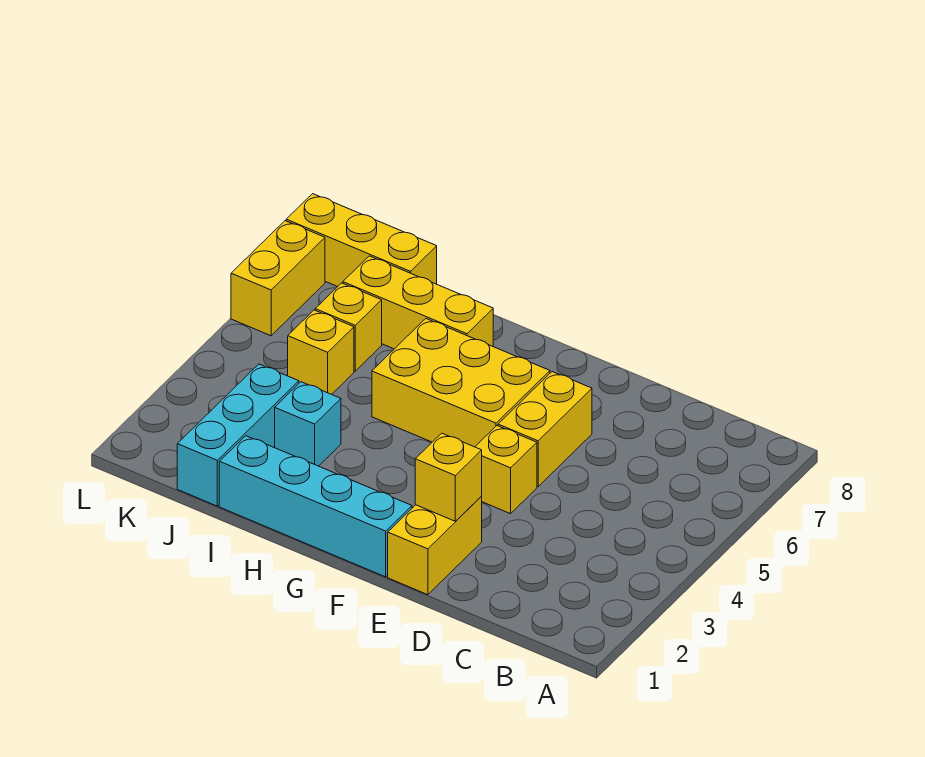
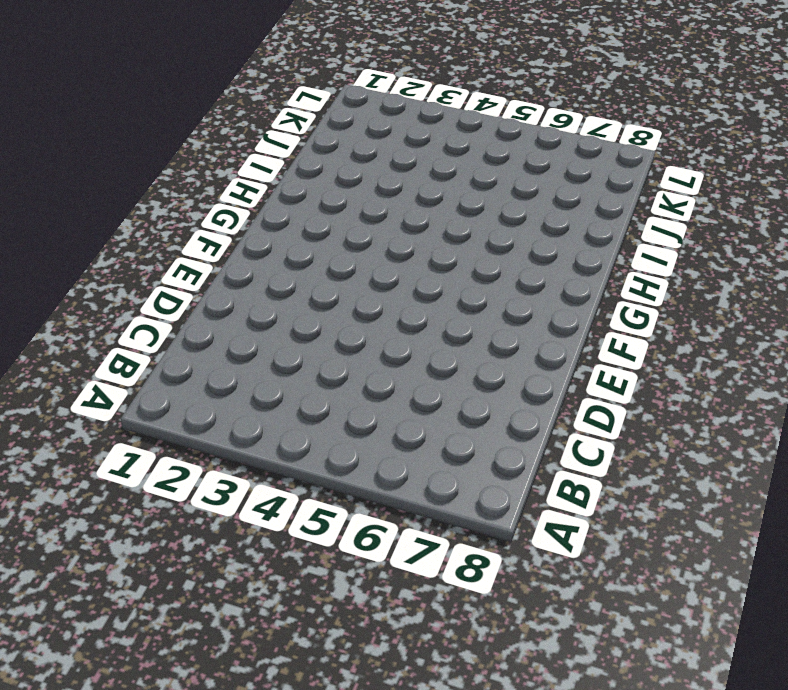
none -> yellow 1x2 brick [388,497,482,595]
none -> yellow 1x1 brick [475,426,537,514]
none -> yellow 1x2 brick [498,372,592,487]

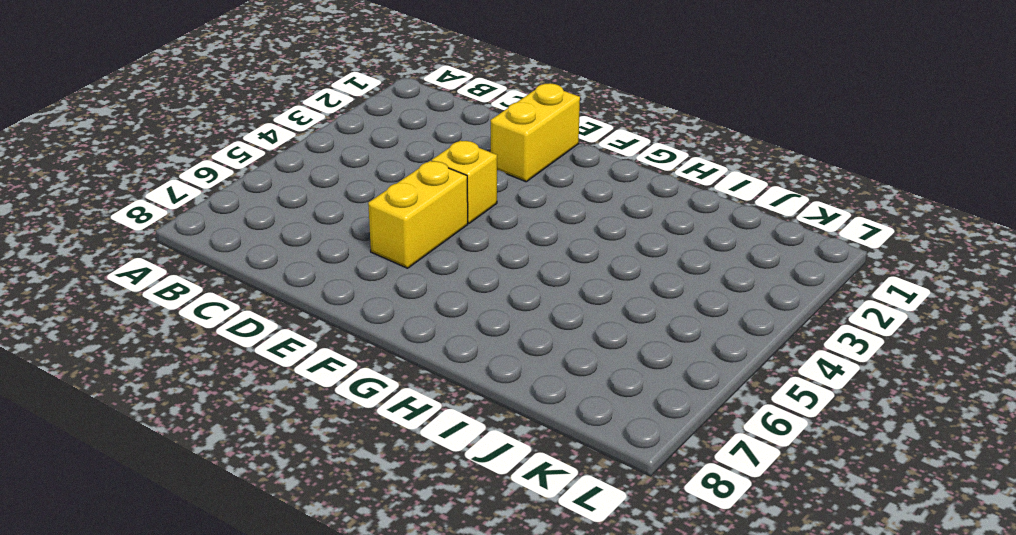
none -> cyan 1x4 brick [219,436,412,577]
none -> yellow 2x3 brick [372,319,550,447]
none -> yellow 1x3 brick [343,256,493,349]

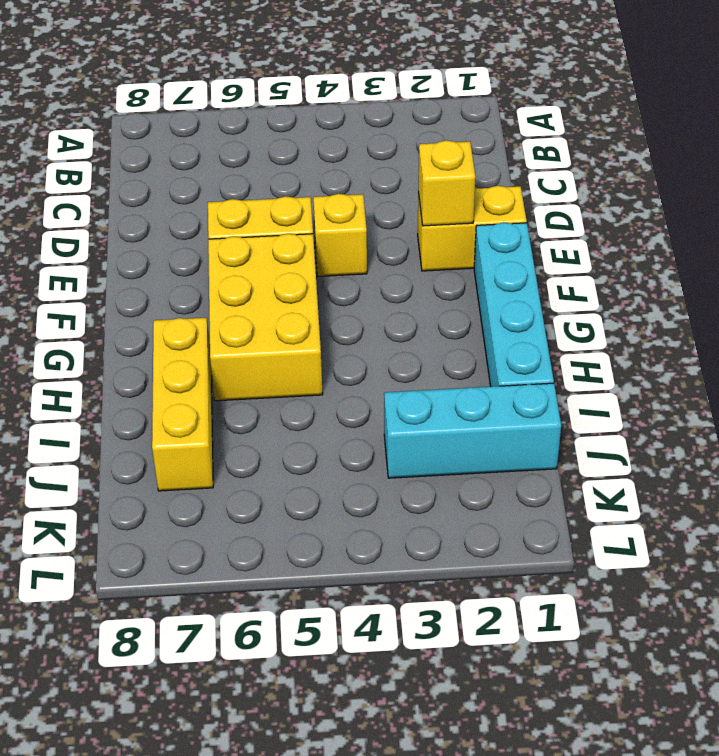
none -> cyan 1x1 brick [275,382,341,466]
none -> yellow 1x1 brick [288,310,354,394]
none -> yellow 1x1 brick [315,283,382,371]

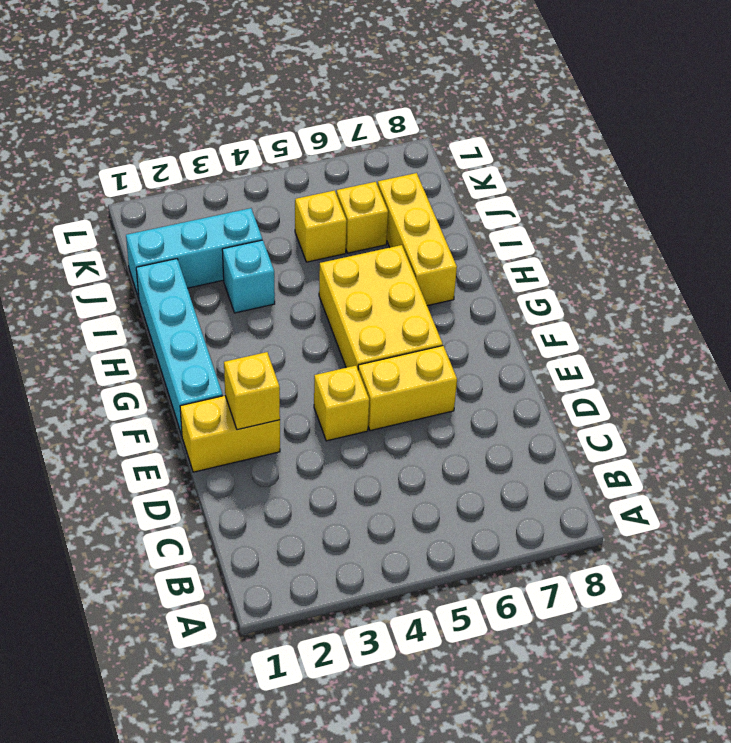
none -> yellow 1x3 brick [286,194,437,287]
none -> yellow 1x2 brick [231,221,325,336]

